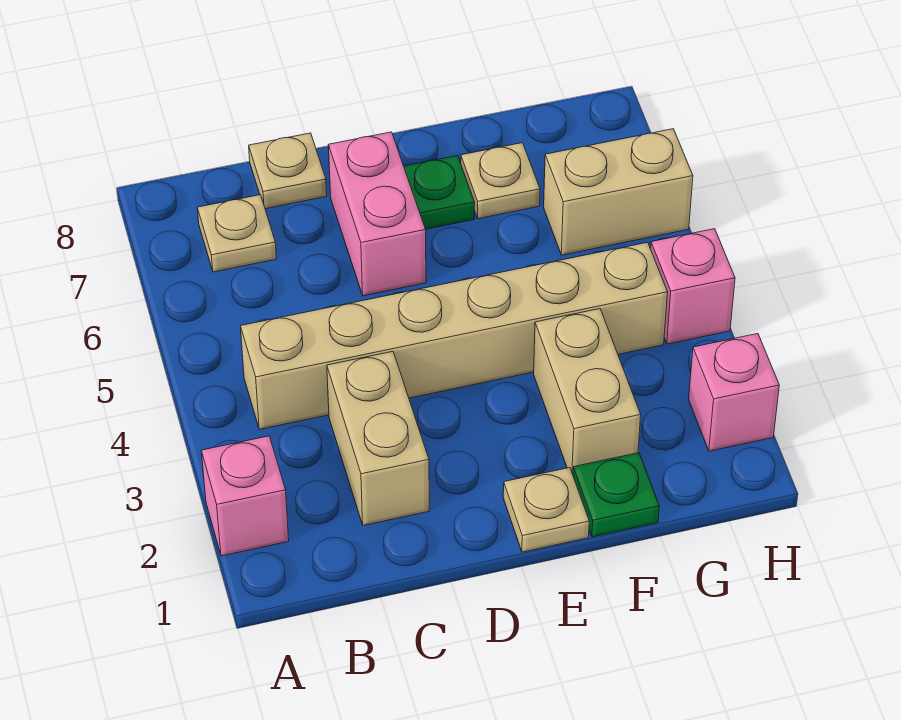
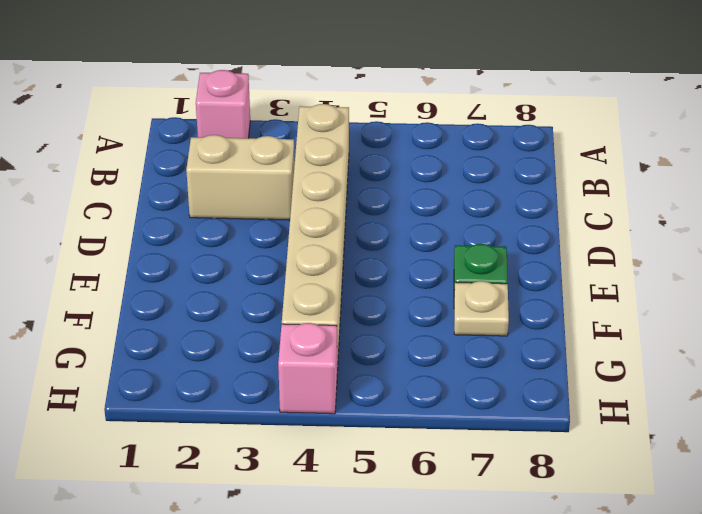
none -> tan 1x1 plate [197,195,276,272]
none -> tan 1x1 plate [249,133,327,209]
none -> pink 1x2 brick [329,132,426,296]

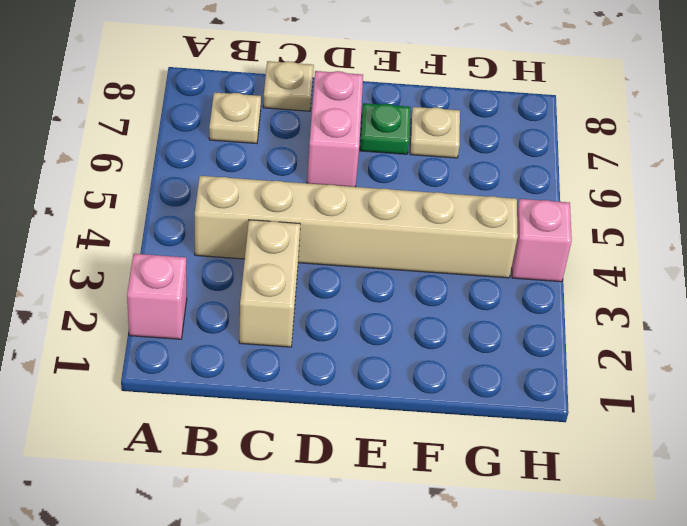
none -> tan 1x1 plate [503,468,589,552]
none -> green 1x1 plate [573,453,659,537]
none -> tan 1x2 brick [534,309,641,474]

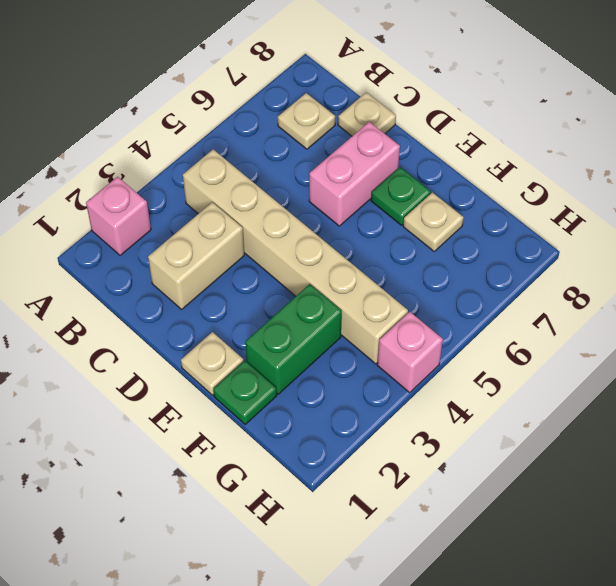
green 1x2 brick [245,284,342,394] -> tan 1x2 brick [534,309,641,474]
none -> tan 1x2 brick [544,129,693,255]
none -> pink 1x1 brick [689,334,779,451]

